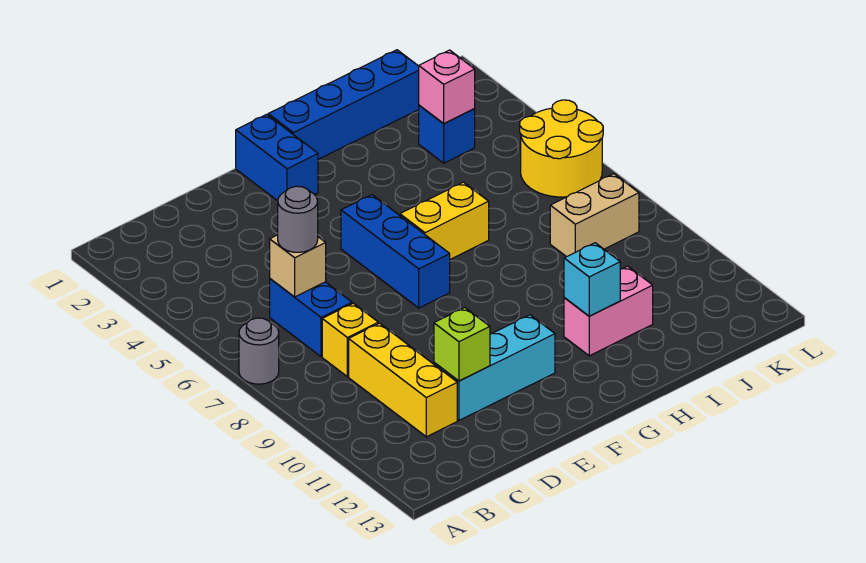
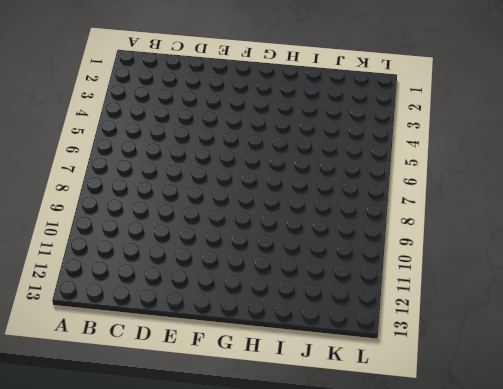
none -> grey 1x1 round brick [239,318,279,384]
none -> blue 1x2 brick [270,279,352,357]
none -> yellow 1x1 brick [322,303,378,377]

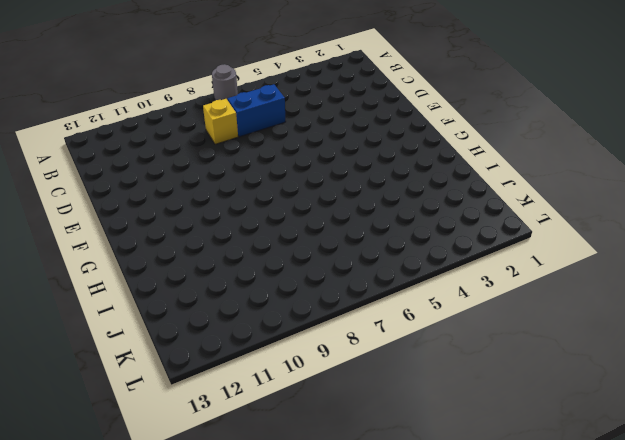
none -> yellow 1x3 brick [349,323,457,437]
none -> cyan 1x3 brick [434,315,555,420]
none -> blue 1x2 brick [236,114,318,201]

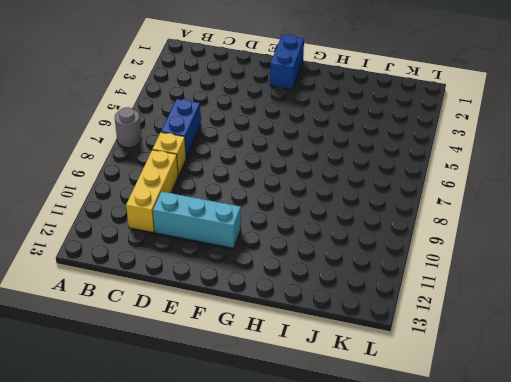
none -> blue 1x3 brick [341,195,450,308]
none -> blue 1x4 brick [268,50,419,159]
none -> yellow 1x2 brick [400,182,489,259]

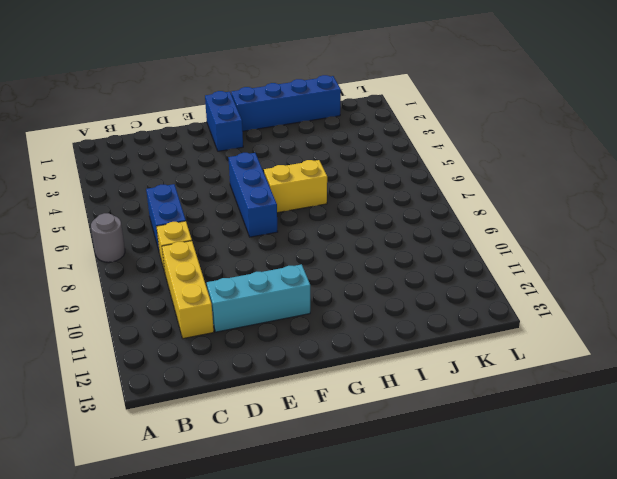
none -> pink 1x2 brick [564,266,653,356]
none -> blue 1x1 brick [419,105,475,163]
none -> tan 1x2 brick [550,174,639,257]

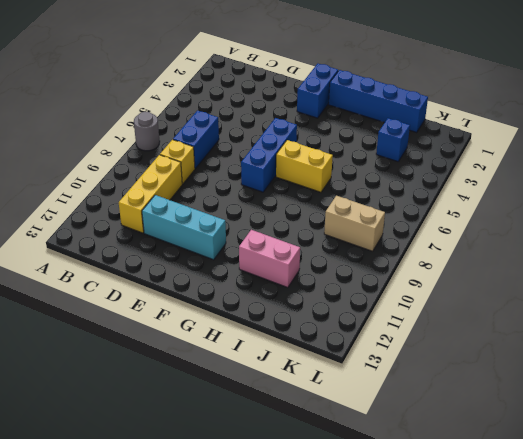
none -> yellow 2x2 round brick [520,100,603,197]
none -> tan 1x1 brick [270,235,326,297]
none -> lime 1x1 brick [434,308,490,381]

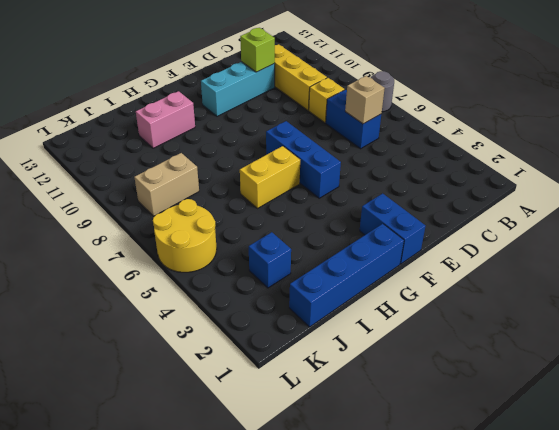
none -> cyan 1x1 brick [564,243,620,316]
none -> pink 1x1 brick [419,50,475,124]
none -> grey 1x1 round brick [278,186,318,252]

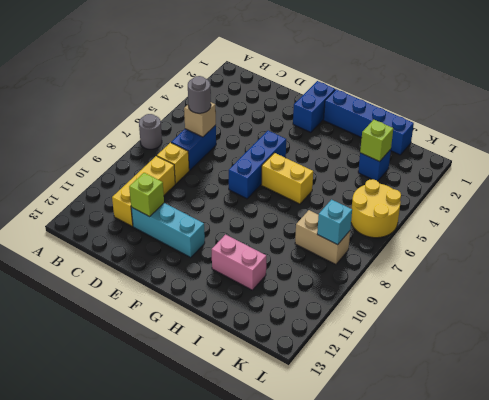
lime 1x1 brick [360,120,393,162] -> pink 1x1 brick [419,50,475,124]
cyan 1x1 brick [317,200,352,245] -> cyan 1x1 brick moved to [564,243,620,316]

